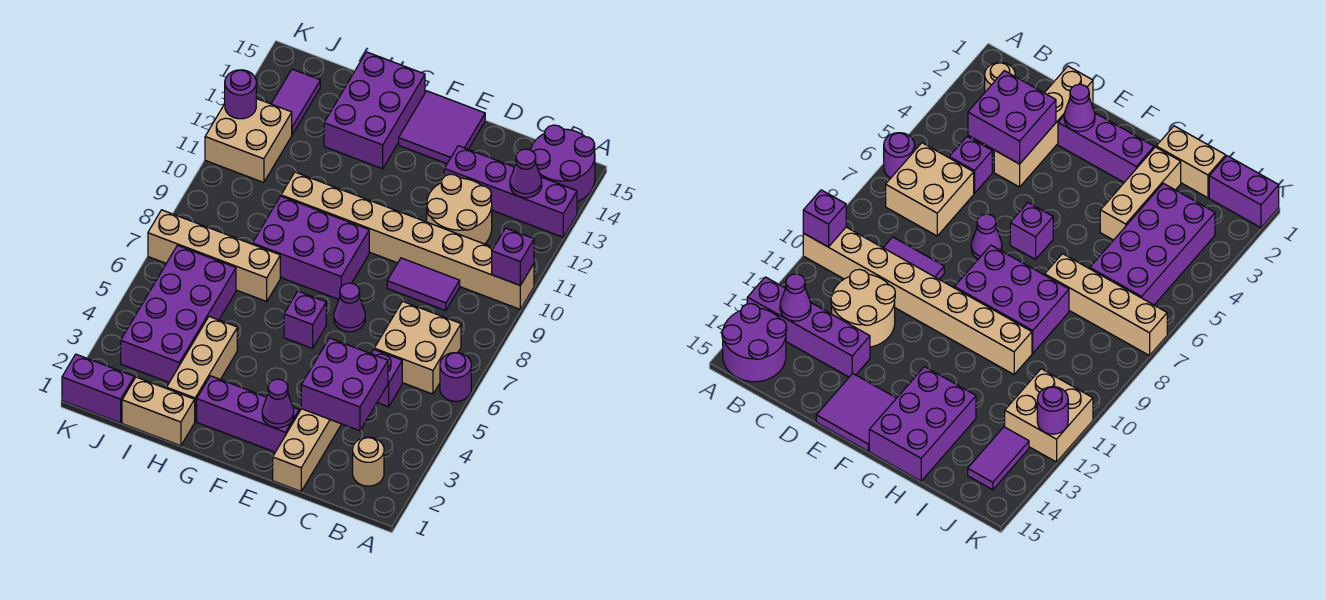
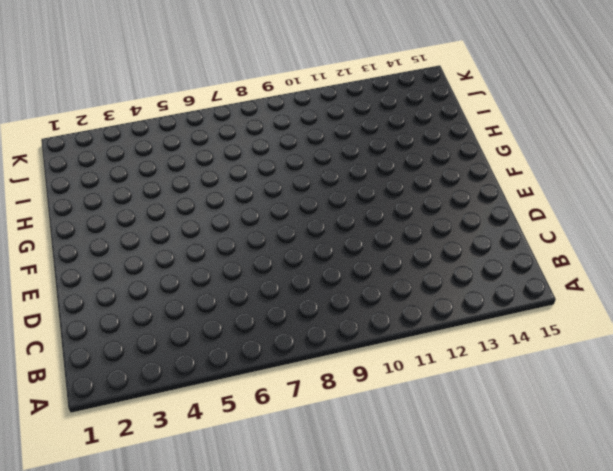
none -> purple 1x1 round brick [440,353,471,401]
none -> tan 1x8 brick [281,172,534,309]
none -> purple 1x4 brick [444,146,577,237]

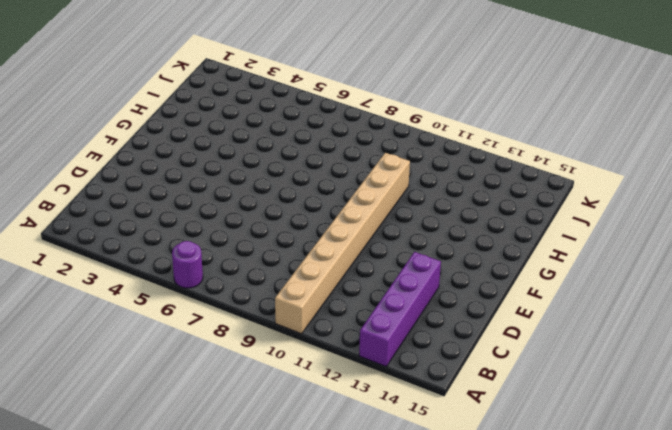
none -> purple 2x2 round brick [531,125,595,202]
none -> tan 1x1 round brick [353,437,384,486]
none -> tan 2x2 brick [374,301,461,394]

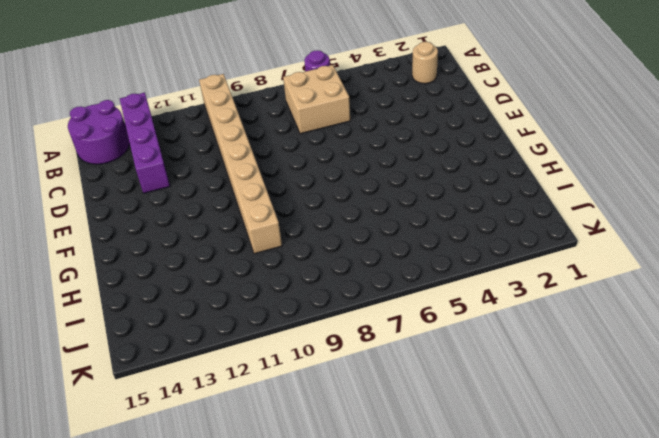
none -> purple 1x1 brick [371,350,402,407]
none -> purple 1x2 tile [387,258,460,311]
none -> tan 2x2 round brick [427,174,492,244]

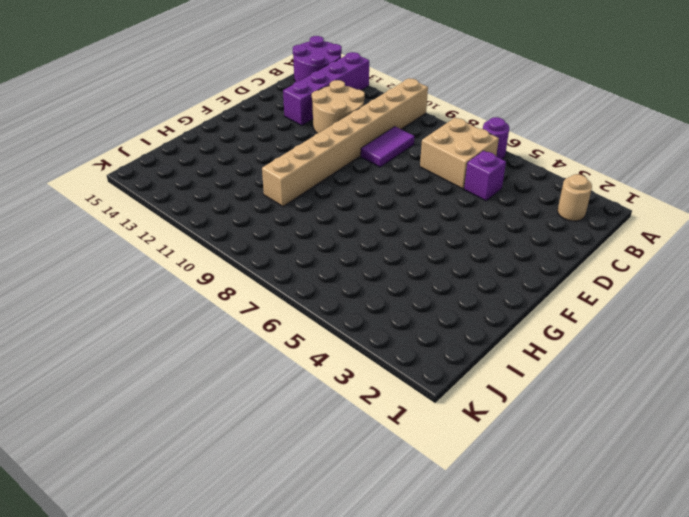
none -> tan 1x4 brick [273,409,341,491]
none -> purple 1x3 brick [197,376,299,452]
none -> purple 1x1 cone [334,283,365,332]

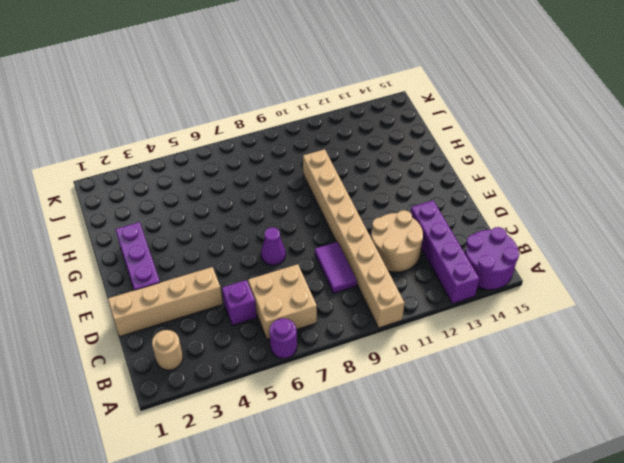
none -> purple 2x2 tile [399,91,485,164]
none -> purple 1x1 brick [284,291,326,348]
none -> purple 2x3 brick [252,196,369,299]

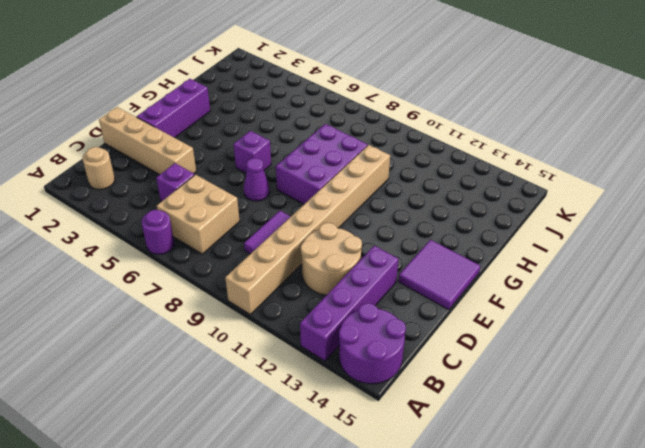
none -> purple 2x3 brick [324,52,425,169]
none -> tan 1x2 brick [122,377,195,446]
none -> tan 1x3 brick [167,316,237,421]

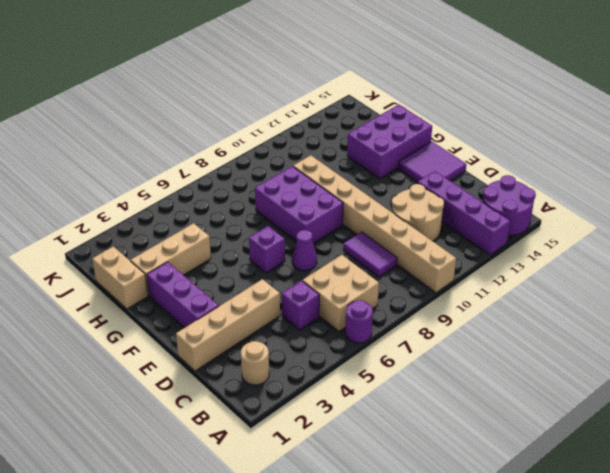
none -> tan 1x4 brick [148,210,280,301]
none -> purple 2x4 brick [121,245,236,382]
none -> purple 1x2 brick [62,354,134,423]

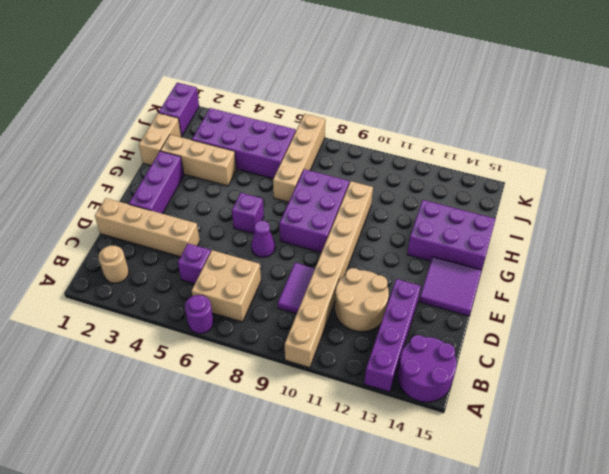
none -> tan 2x2 brick [205,99,292,183]
none -> purple 1x2 tile [271,69,320,134]
none -> purple 1x1 brick [492,228,534,285]

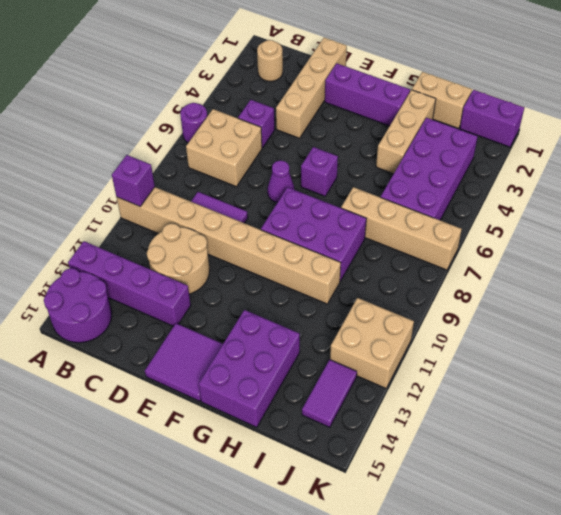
none -> purple 1x1 cone [510,149,542,198]
none -> purple 2x2 brick [301,338,388,431]
none -> purple 1x1 cone [262,379,294,428]

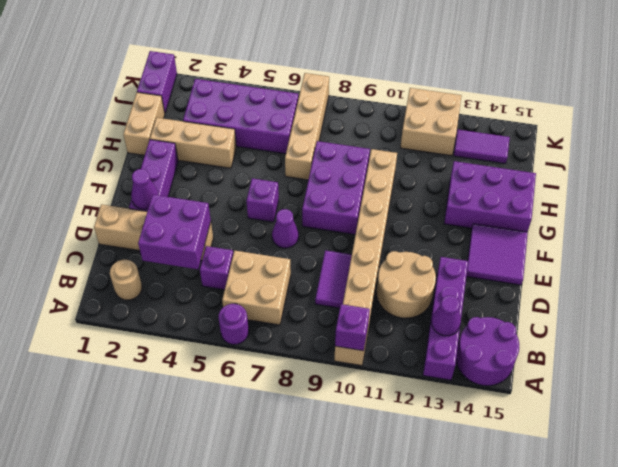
none -> purple 1x1 round brick [225,70,256,119]

